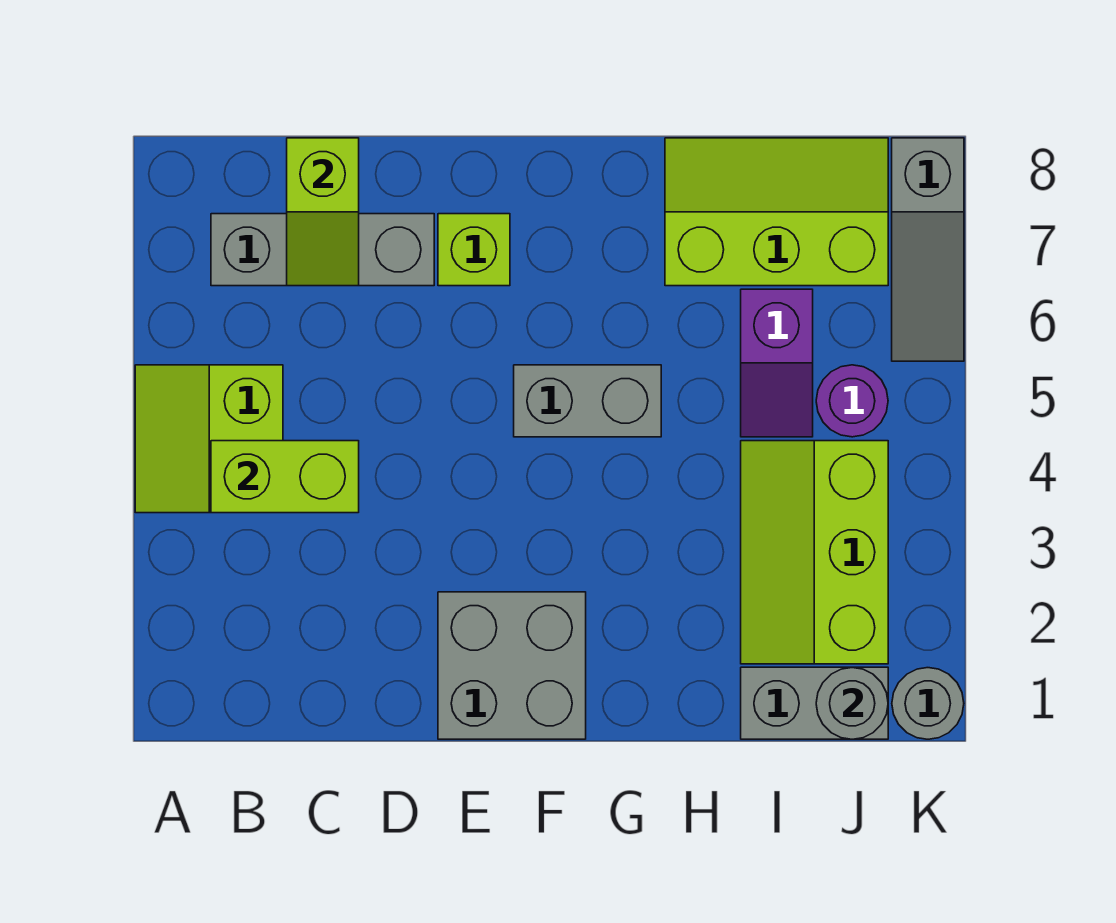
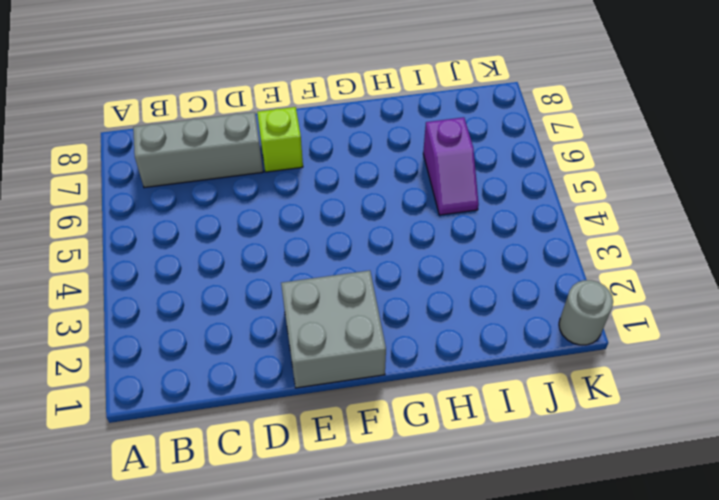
none -> lime 2x2 slope [135,365,283,513]
none -> grey 1x2 brick [514,365,661,437]
none -> lime 2x3 slope [665,138,888,286]

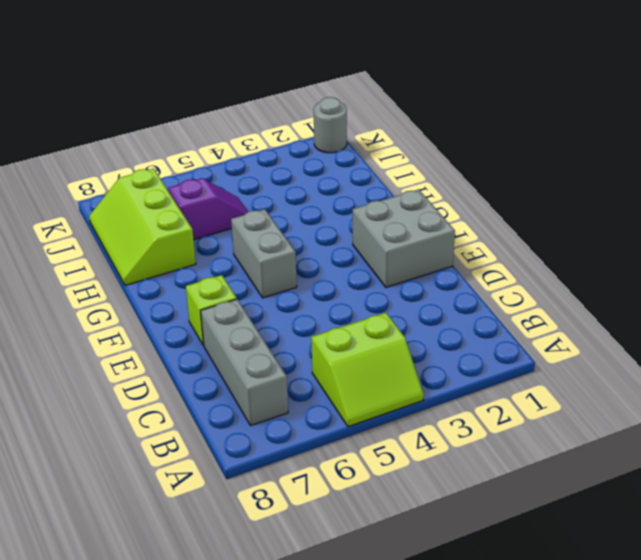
none -> grey 1x2 brick [741,667,888,739]
none -> lime 2x3 slope [741,441,888,664]
none -> purple 1x1 round brick [816,365,888,437]

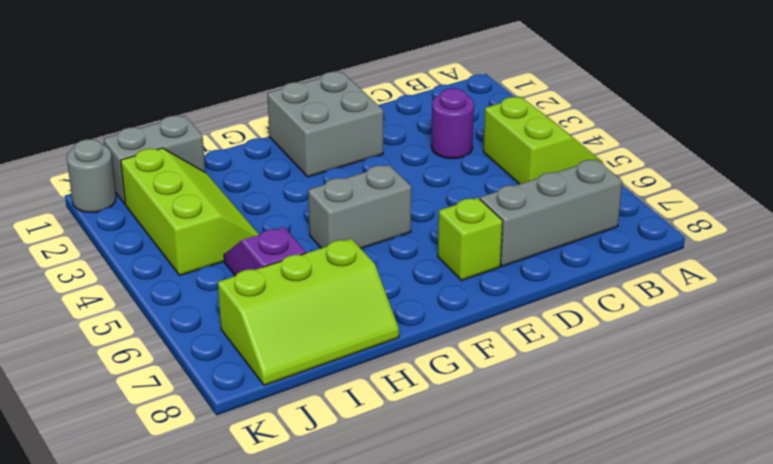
purple 1x1 round brick [431,88,474,159] -> purple 1x1 round brick moved to [816,365,888,437]
none -> grey 1x3 slope [892,138,964,361]
none -> lime 1x2 brick [211,441,359,513]
none -> lime 1x2 slope [287,138,359,286]

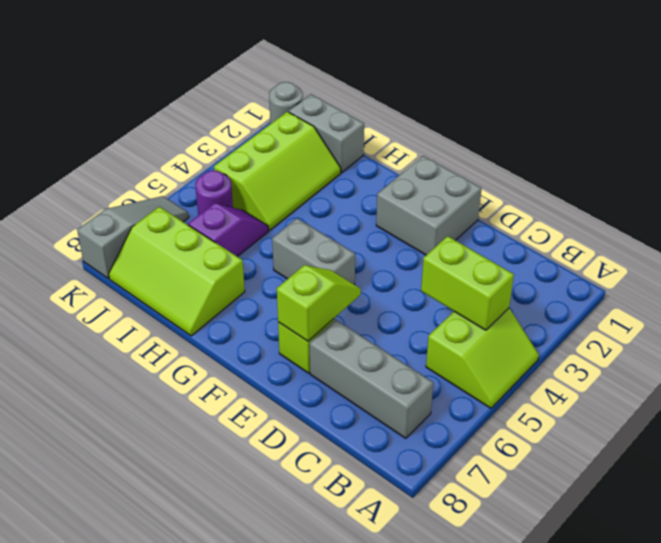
lime 1x2 slope [277,265,361,341] -> lime 1x2 slope moved to [287,138,359,286]
none -> grey 1x1 round brick [816,667,888,739]

